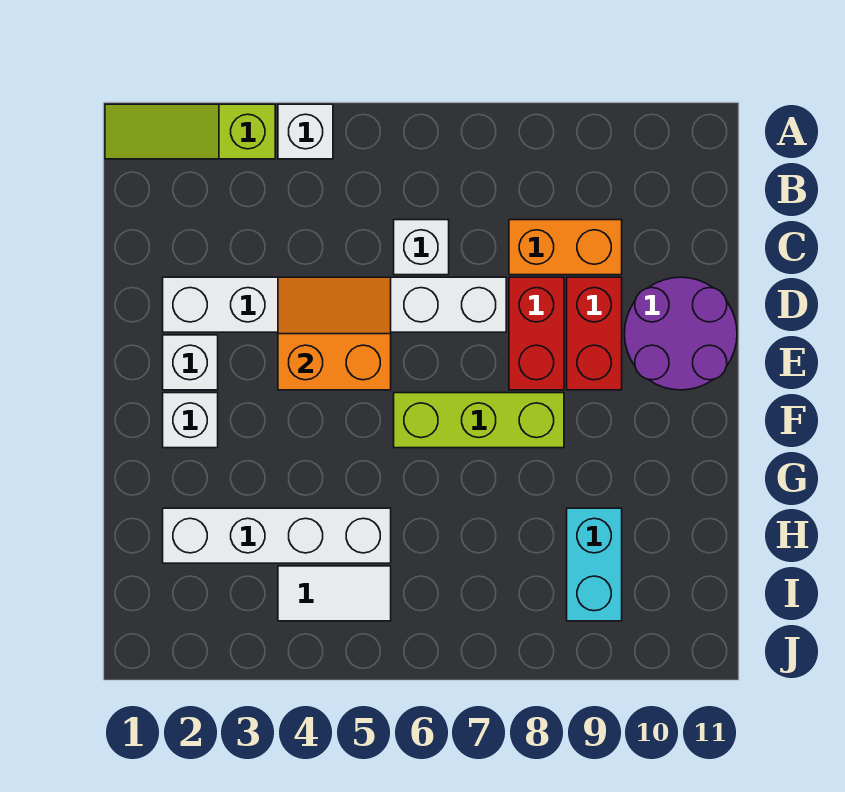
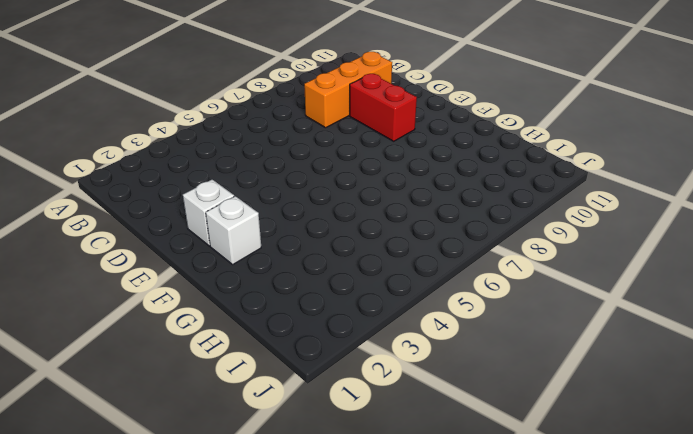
orange 1x3 brick [304,52,392,128] -> orange 1x2 brick [509,220,622,275]
none -> lime 1x3 slope [105,104,275,159]
none -> white 1x1 brick [278,104,333,159]
none -> white 1x1 brick [394,220,449,275]

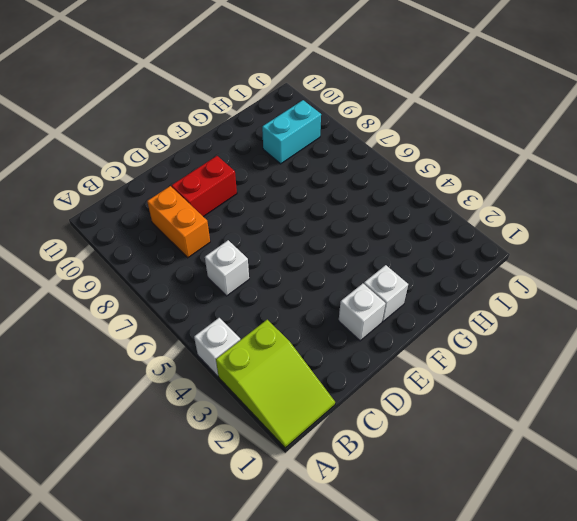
lime 2x3 slope [216,320,335,448] -> lime 1x3 slope [105,104,275,159]
none -> white 1x6 brick [163,277,506,332]
none -> red 1x2 brick [509,277,564,390]
none -> purple 2x2 round brick [624,277,737,390]

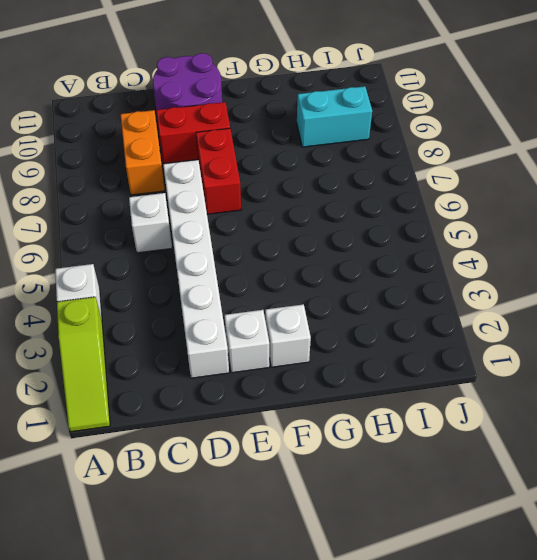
red 1x2 brick [196,128,241,214] -> red 1x2 brick turned to [509,277,564,390]
none -> lime 1x3 brick [394,393,564,448]
none -> white 1x4 brick [163,508,391,563]
none -> white 1x2 tile [278,566,391,621]

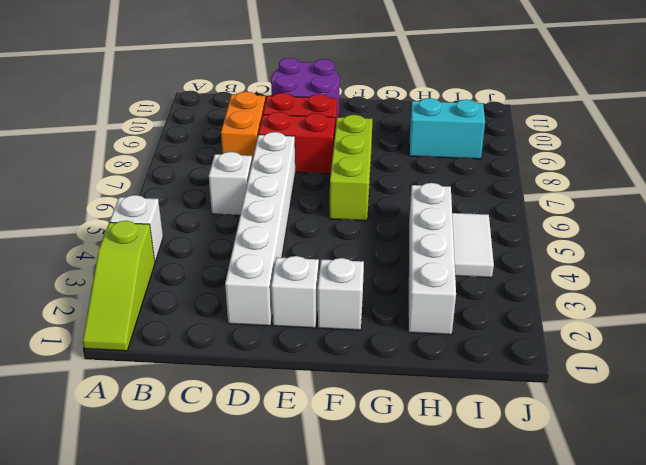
none -> orange 2x2 slope [278,277,391,390]

